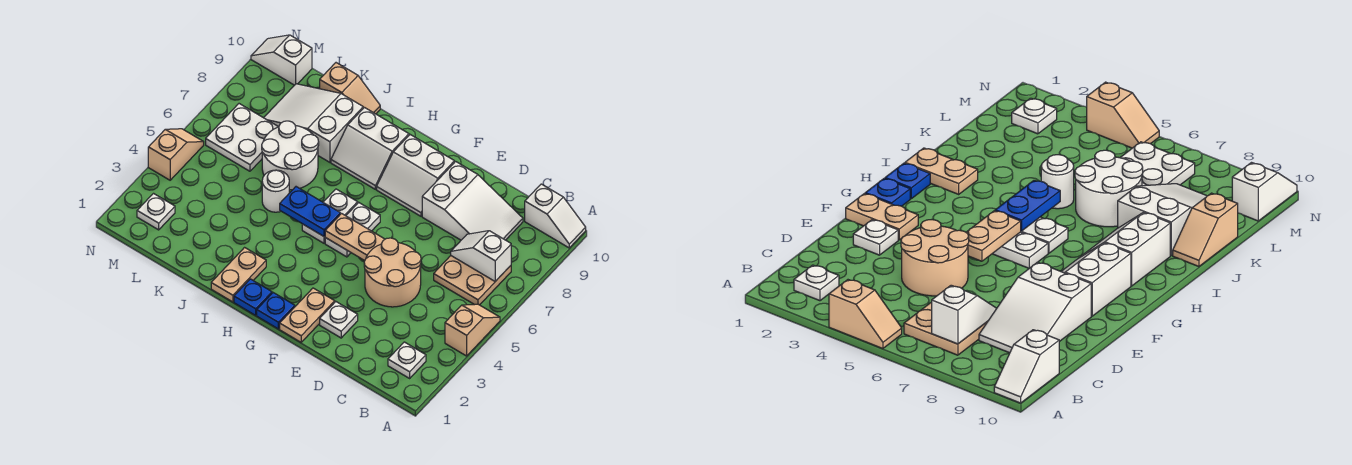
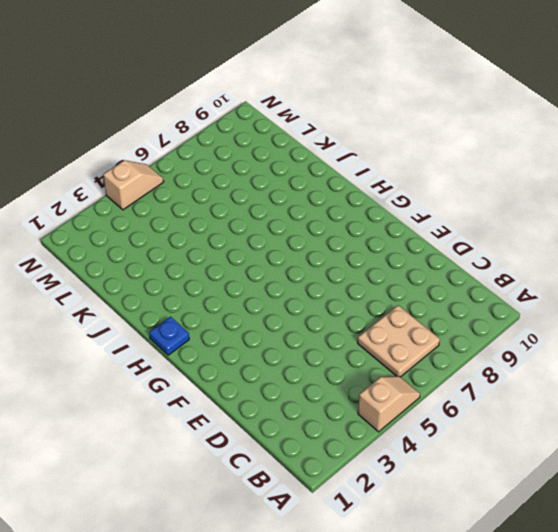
none -> white 1x2 slope [525,184,586,248]
none -> white 1x1 plate [388,342,426,378]
none -> white 2x3 slope [422,162,523,240]

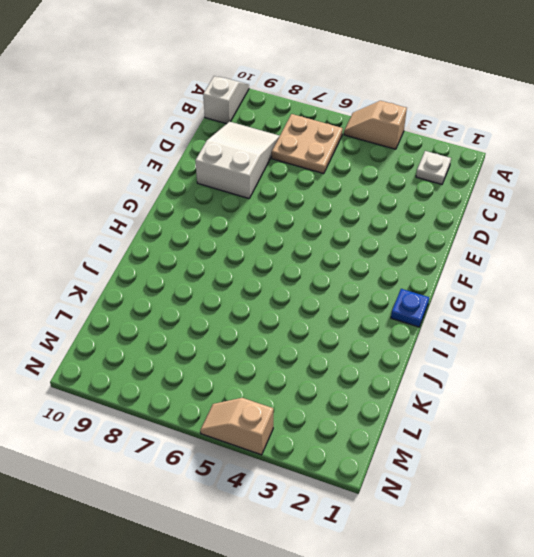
none -> tan 2x2 round brick [364,238,421,307]
none -> white 1x1 plate [320,302,358,338]
none -> tan 1x2 plate [280,288,335,342]

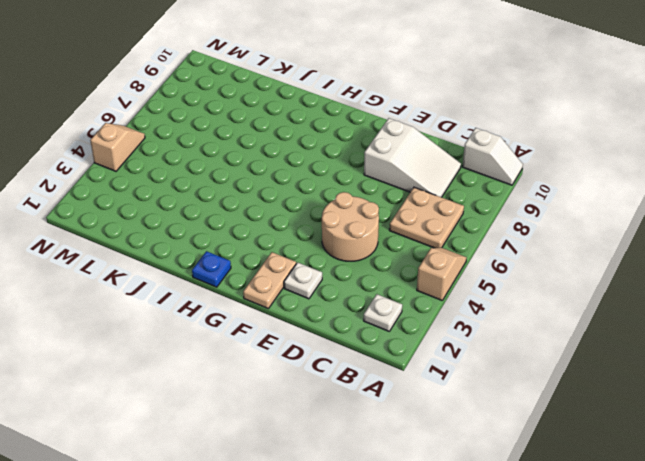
none -> white 2x2 slope [377,135,454,216]
none -> blue 1x1 plate [257,293,295,329]
none -> white 1x2 plate [325,203,380,257]

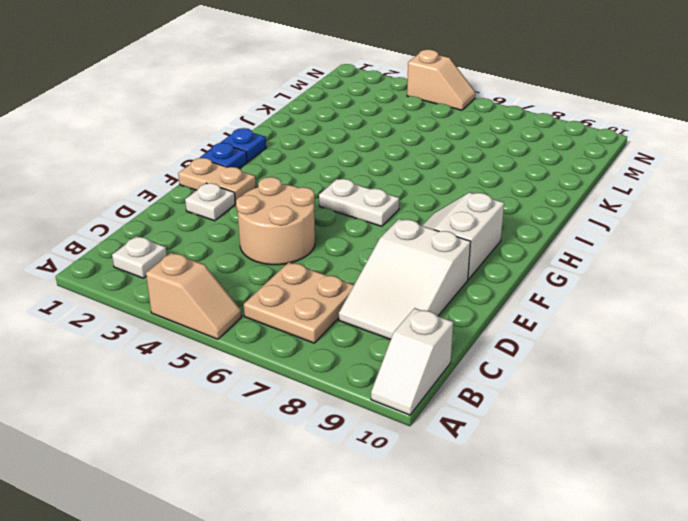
none -> white 1x2 plate [302,189,358,243]
none -> white 2x2 slope [331,108,409,189]
none -> tan 1x2 plate [211,248,266,302]

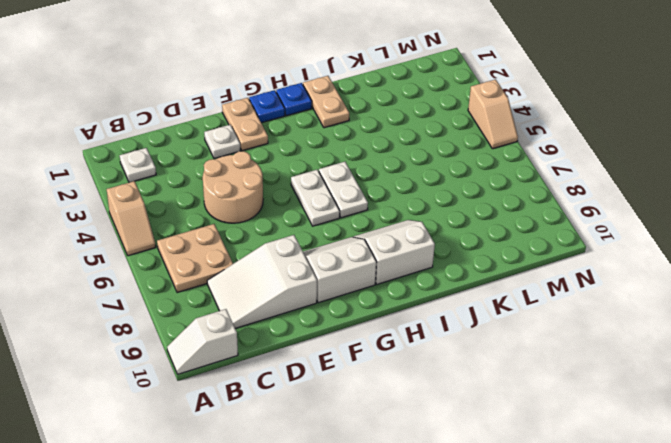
none -> white 1x1 round brick [262,170,289,212]
none -> white 2x2 round brick [262,121,319,190]
none -> white 2x3 slope [264,84,363,162]

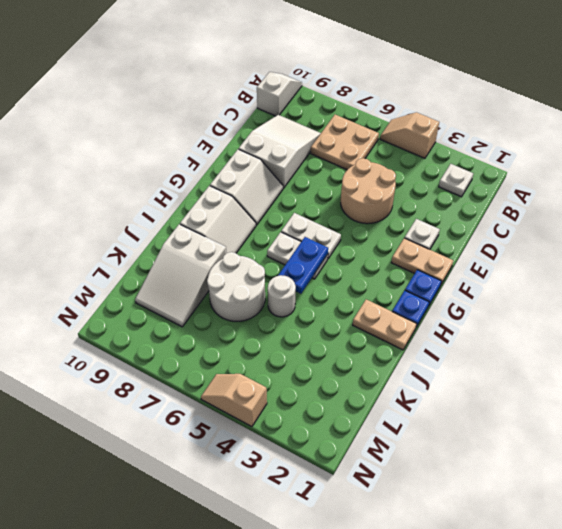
none -> tan 1x2 slope [320,63,380,114]
none -> white 2x2 plate [206,104,278,171]
none -> white 1x1 plate [137,194,175,230]

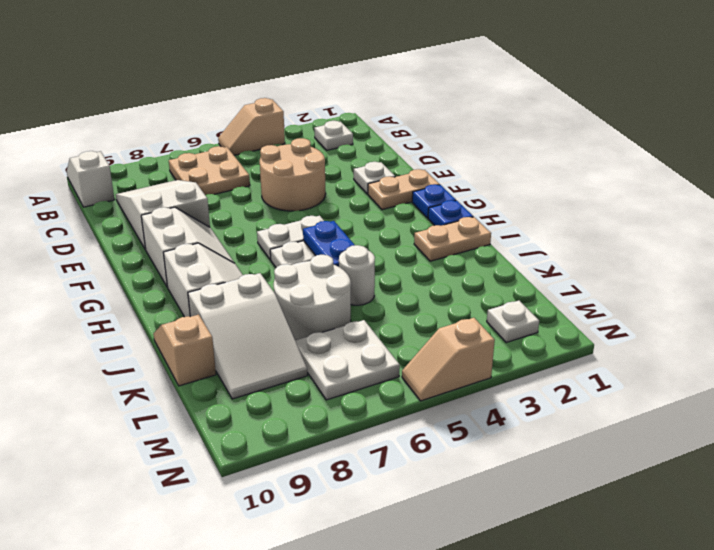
none -> white 1x2 slope [251,35,312,85]
none -> white 1x2 slope [451,231,511,281]
none -> tan 1x2 plate [325,214,385,261]

